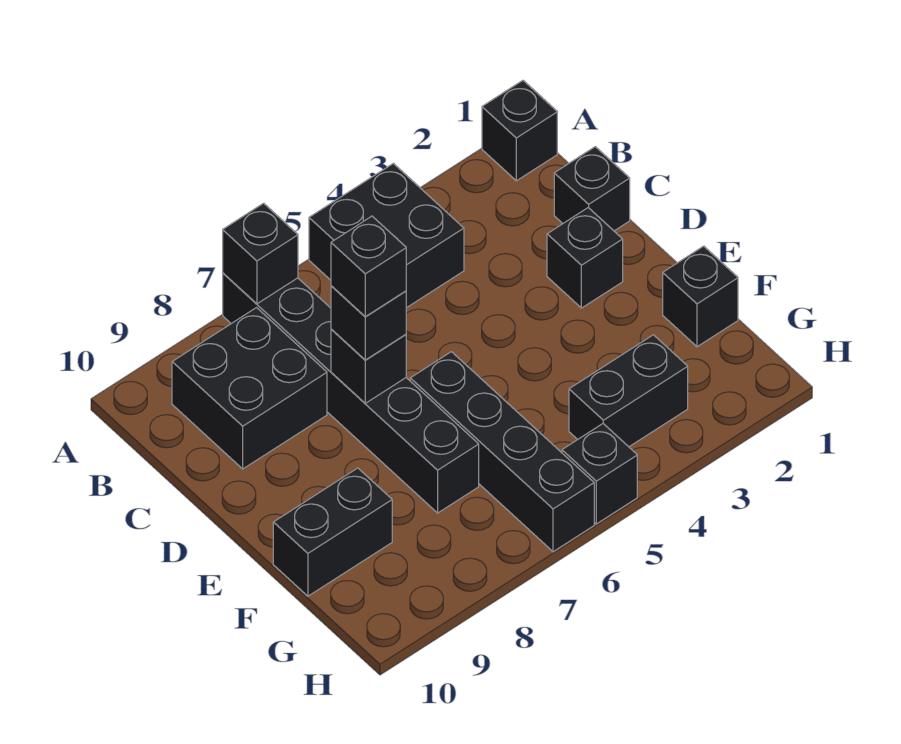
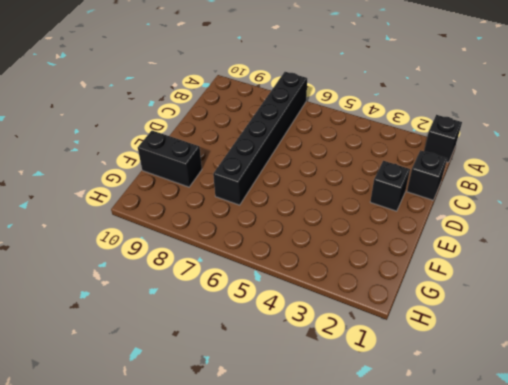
none -> black 2x2 brick [309,163,464,308]
none -> black 2x2 brick [172,308,327,469]
none -> black 1x4 brick [410,352,594,552]

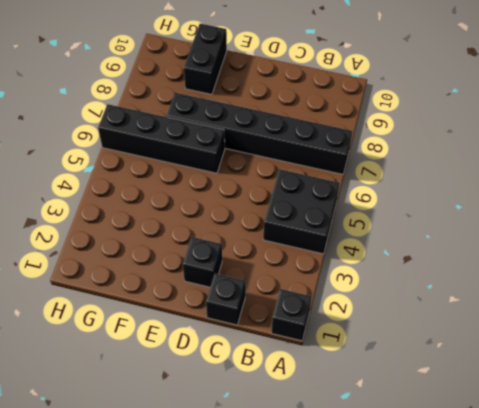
none -> black 2x2 brick [172,308,327,469]
none -> black 1x1 brick [663,246,738,347]
none -> black 1x2 brick [569,335,688,447]

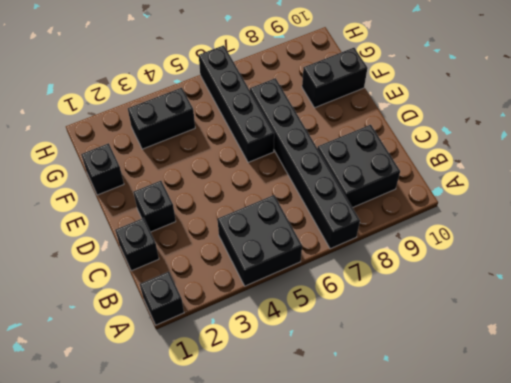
none -> black 1x1 brick [562,424,637,524]
none -> black 1x1 brick [223,203,298,304]
none -> black 1x1 brick [331,329,406,403]

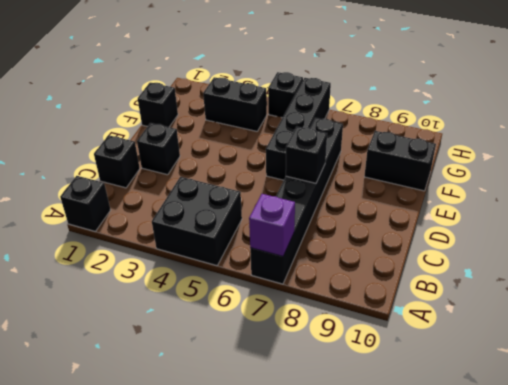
purple 1x1 brick [249,194,295,256] -> black 1x1 brick [223,203,298,304]
none -> black 2x2 brick [172,308,327,469]
none -> black 1x1 brick [331,286,406,360]
none -> black 1x1 brick [331,216,406,317]

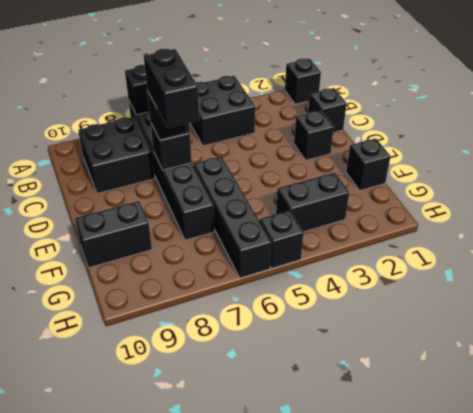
black 1x2 brick [144,49,199,128] -> black 1x1 brick [331,216,406,317]

